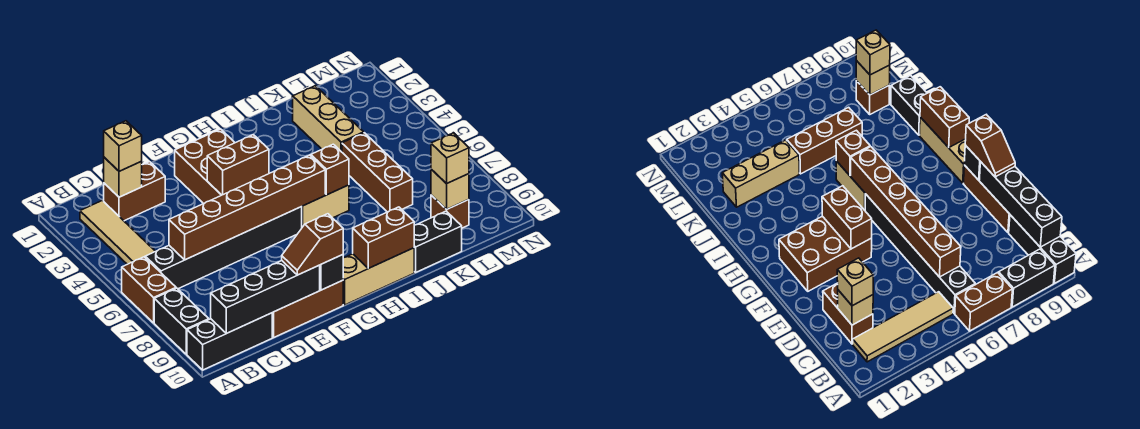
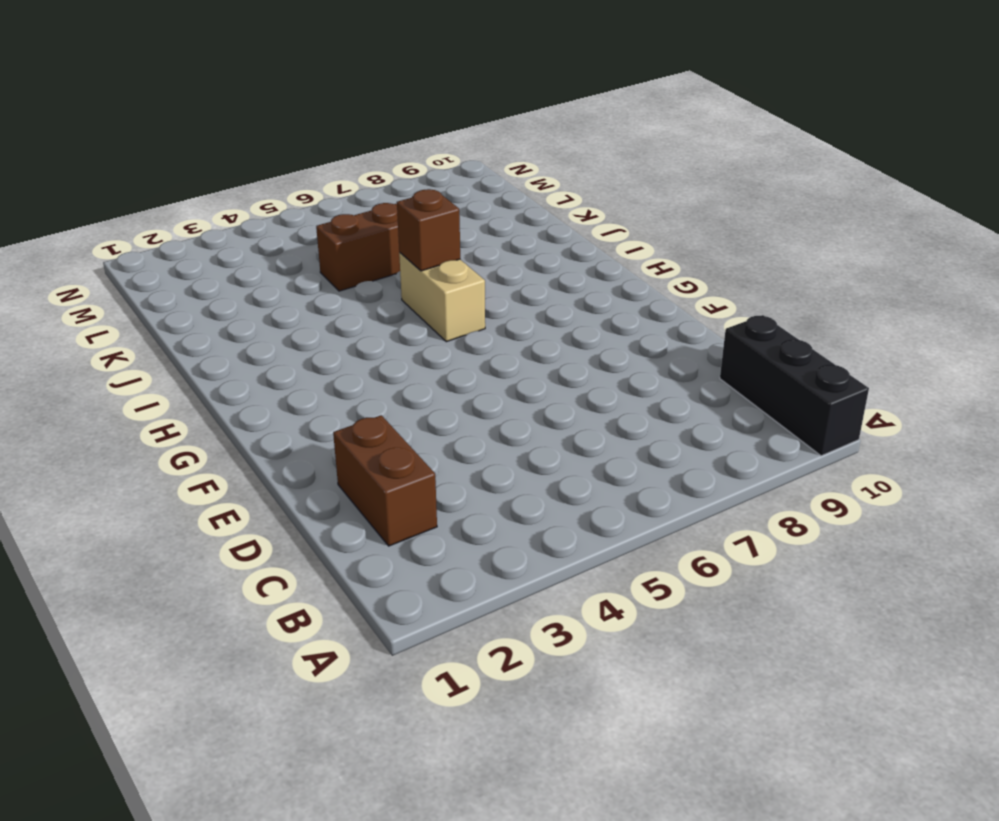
none -> brown 1x2 brick [122,257,176,323]
none -> black 1x2 brick [154,288,209,354]
none -> tan 1x4 tile [80,200,155,264]

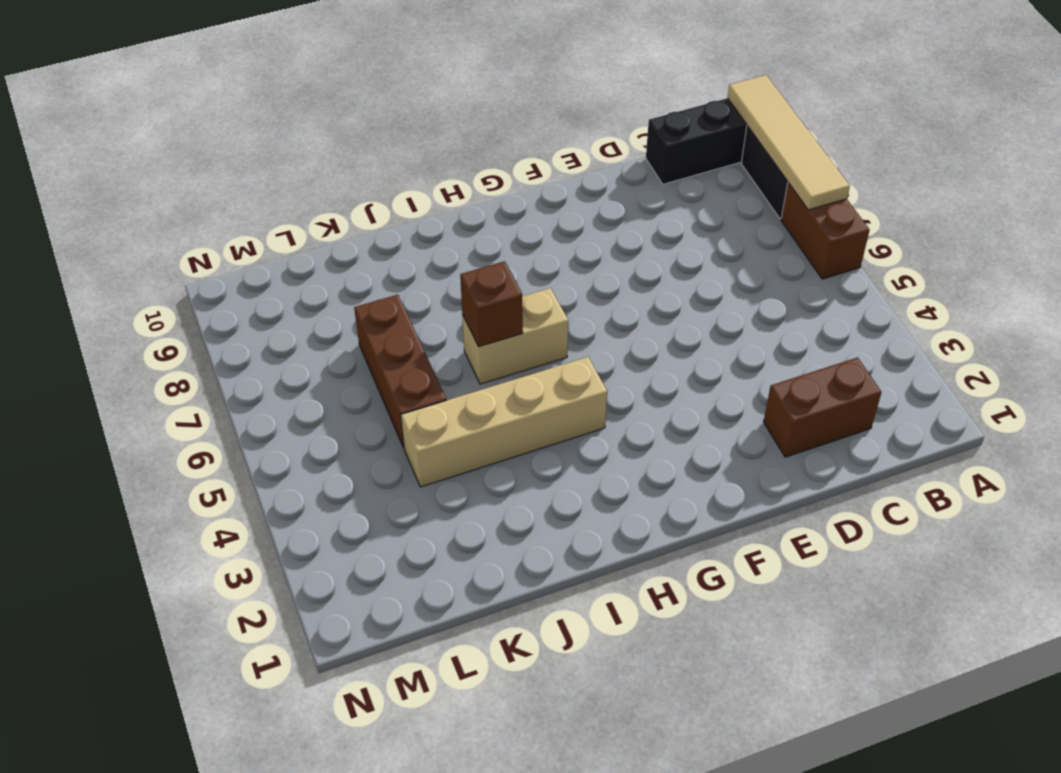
tan 1x4 tile [728,75,850,210] -> tan 1x4 tile moved to [80,200,155,264]
tan 1x4 brick [401,357,607,487] -> tan 1x3 brick [293,86,364,152]
none -> black 1x6 brick [145,207,302,289]
none -> brown 1x3 brick [272,280,343,337]
none -> brown 2x3 brick [175,129,235,204]

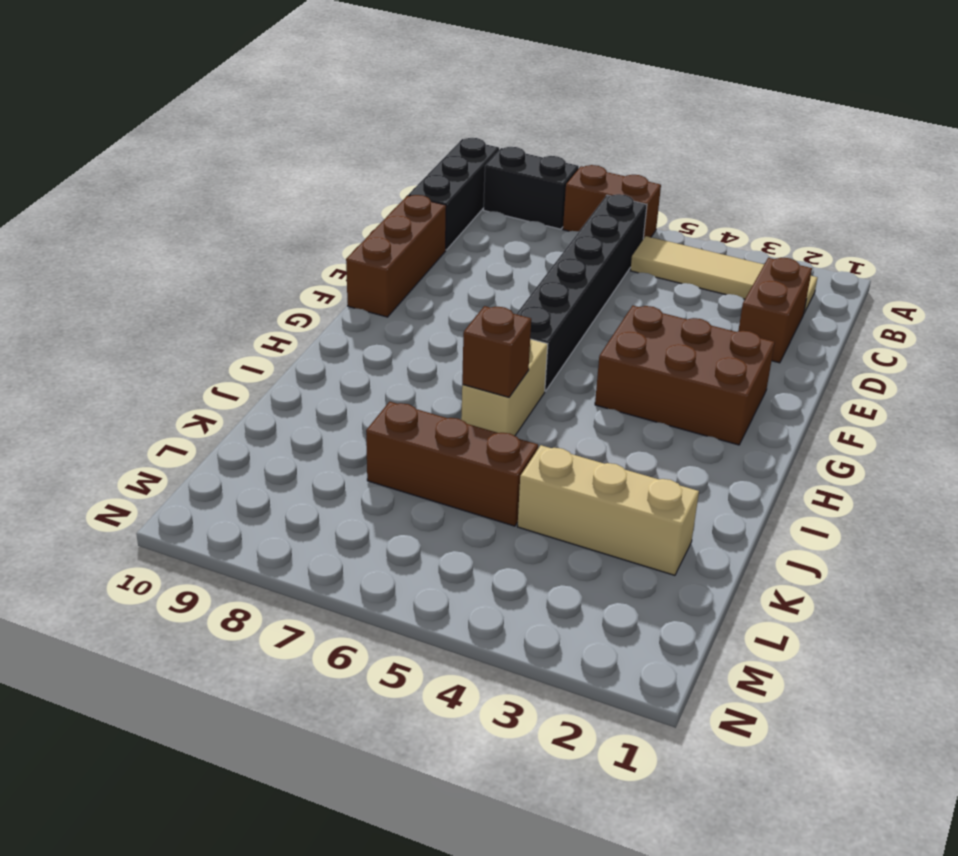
none -> tan 1x3 brick [343,248,414,305]
none -> black 1x2 brick [414,211,462,272]
none -> brown 1x1 brick [431,195,469,228]

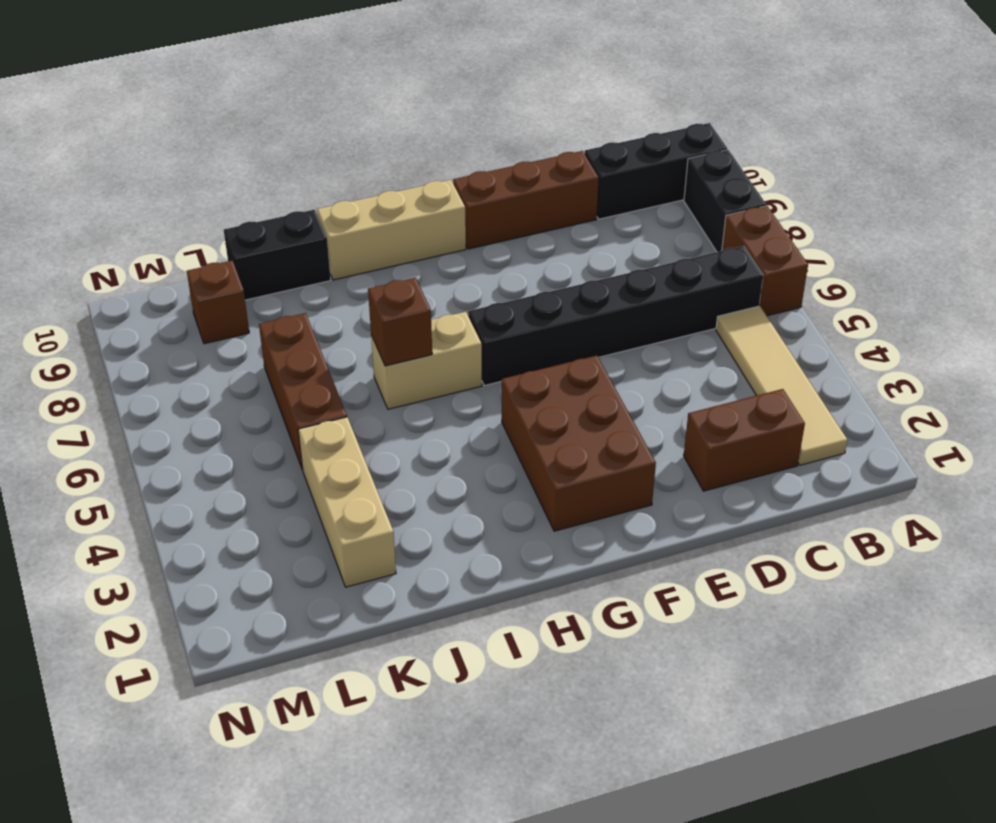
none -> black 1x4 brick [211,260,320,333]
none -> tan 1x1 brick [104,157,142,197]
none -> brown 1x6 brick [169,155,325,260]

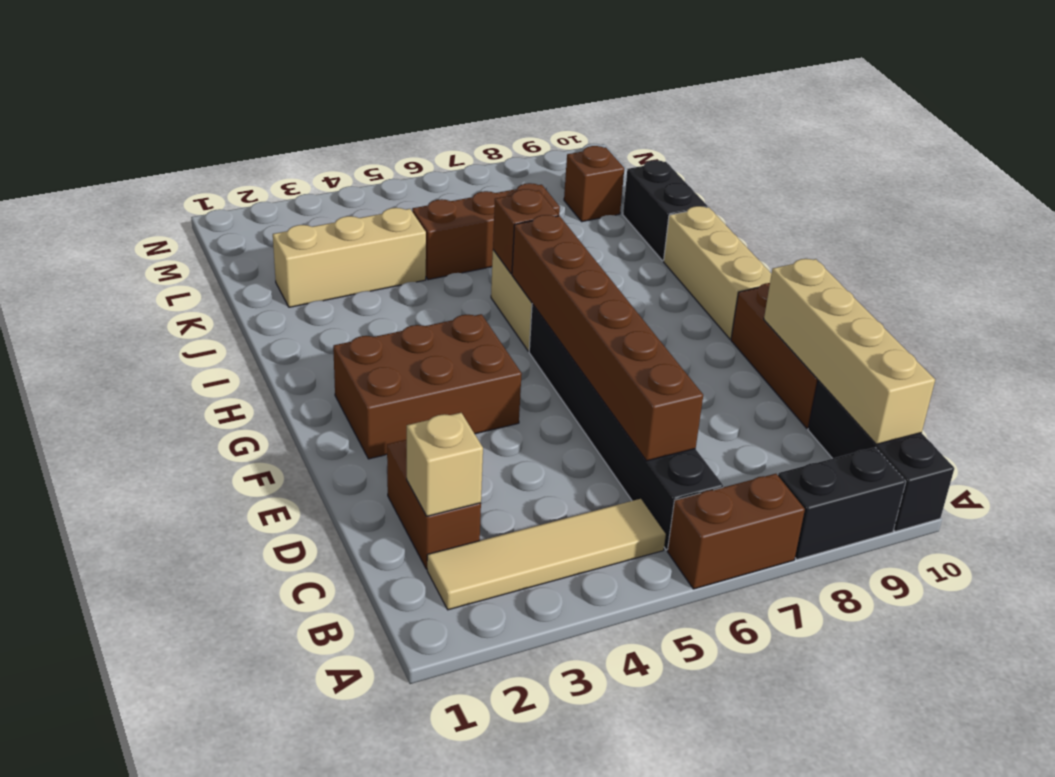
tan 1x4 brick [764,259,935,444] -> black 1x4 brick [211,260,320,333]
none -> brown 1x2 brick [207,135,269,195]
none -> black 1x1 brick [320,255,343,290]
none -> brown 1x2 brick [353,207,414,268]

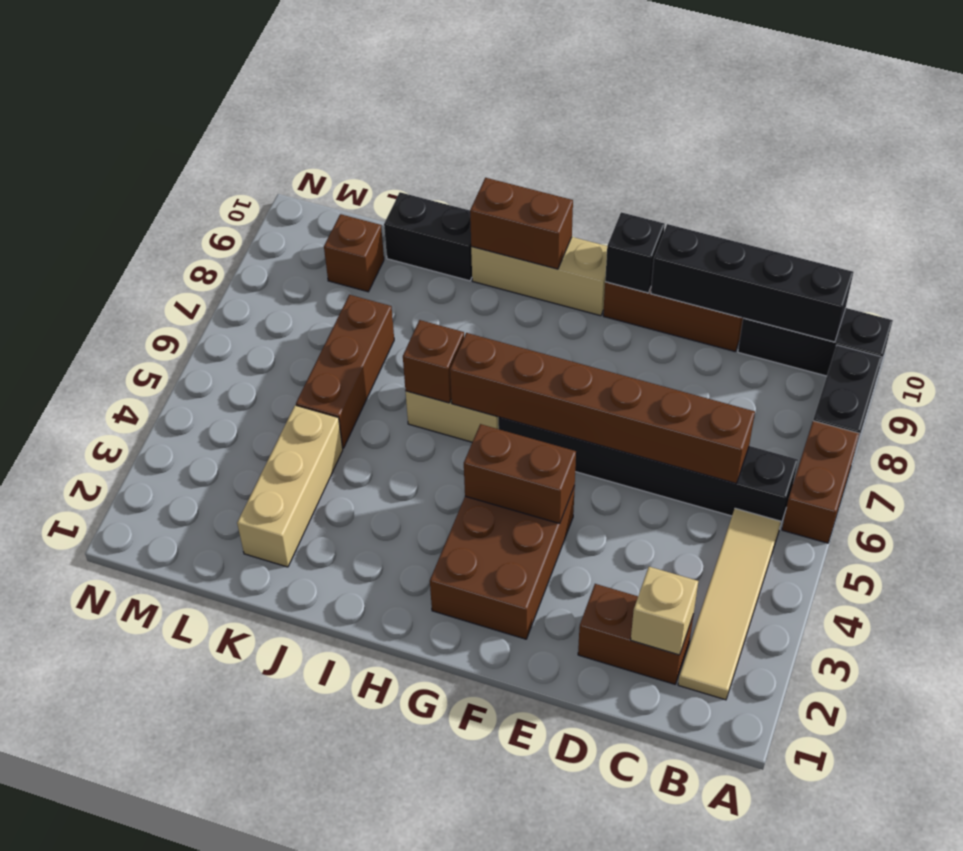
none -> tan 1x1 brick [431,169,469,209]
none -> tan 1x1 brick [104,121,142,171]
none -> brown 1x2 slope [282,214,343,275]

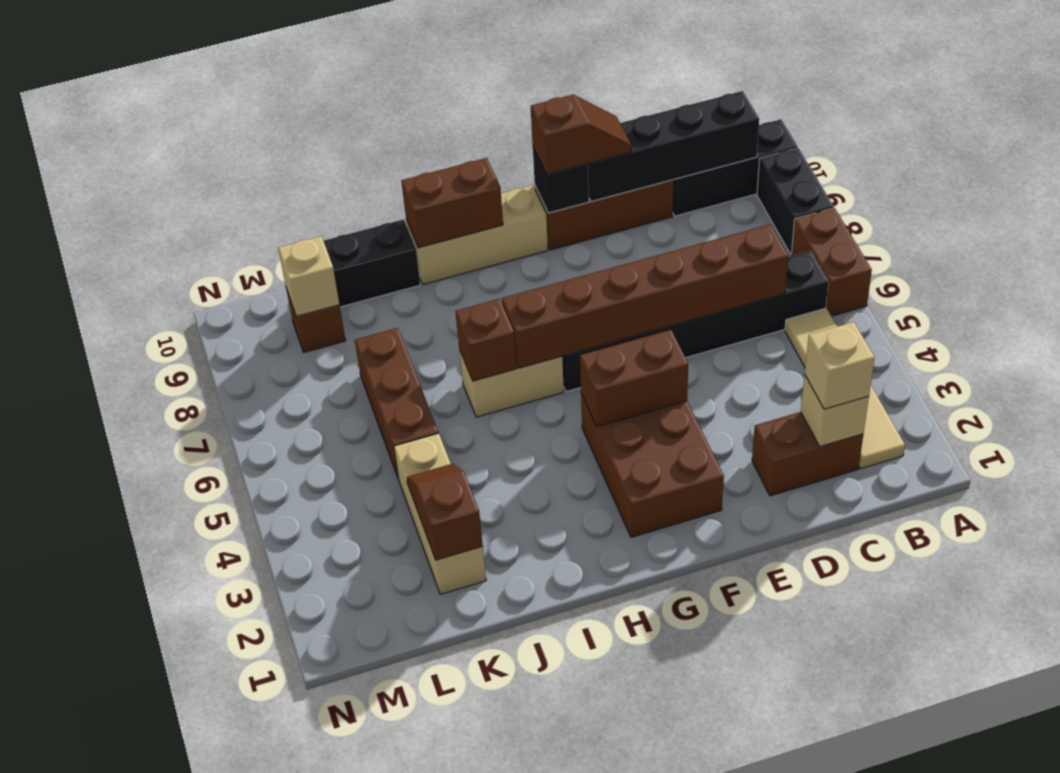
brown 1x2 slope [407,464,483,560] -> none
none -> tan 1x1 brick [431,133,469,184]

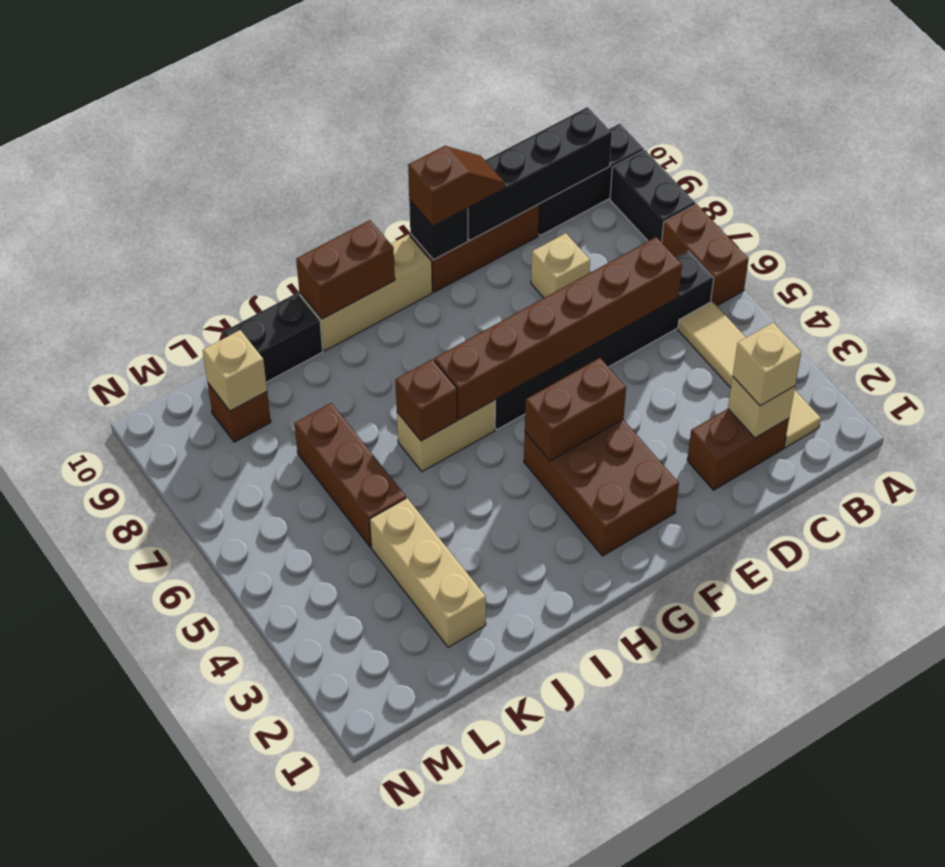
tan 1x1 brick [531,233,590,298] -> tan 1x1 brick moved to [431,133,469,184]

